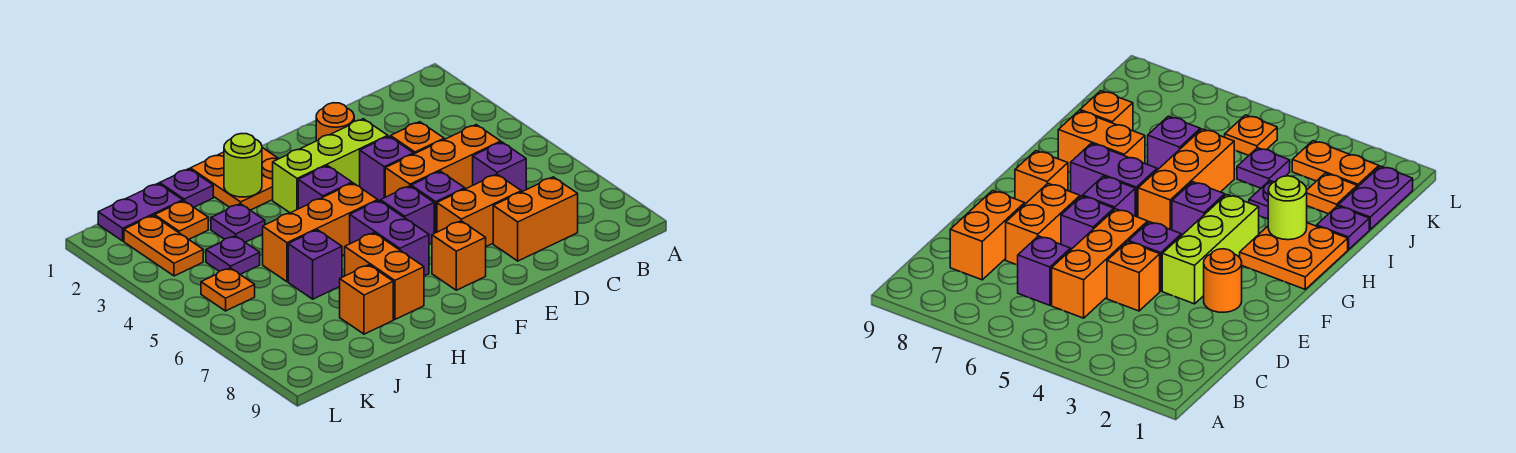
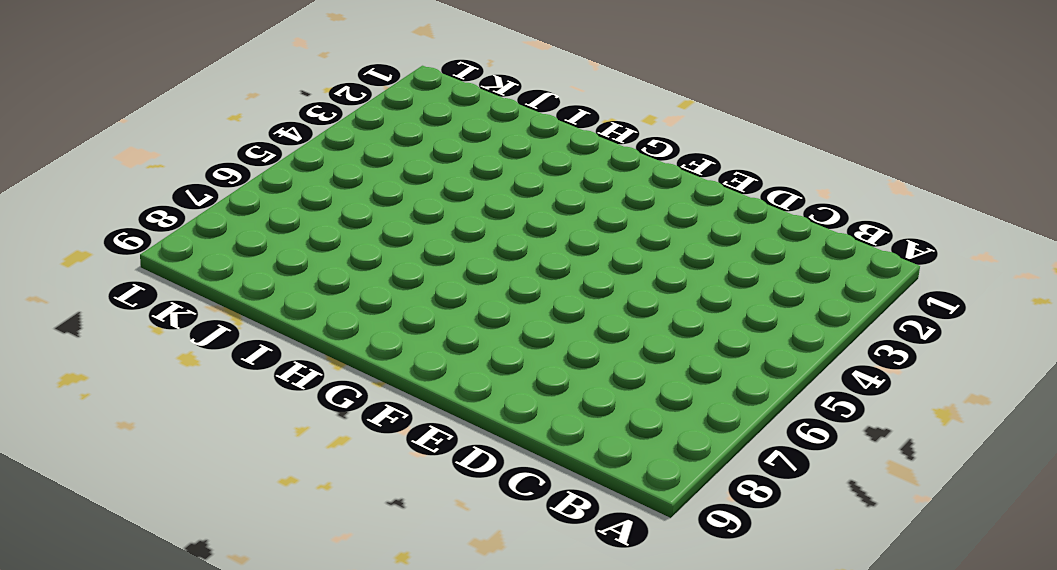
none -> orange 1x3 brick [385,125,501,197]
none -> purple 1x1 brick [473,142,526,192]
none -> orange 1x2 brick [493,177,578,261]

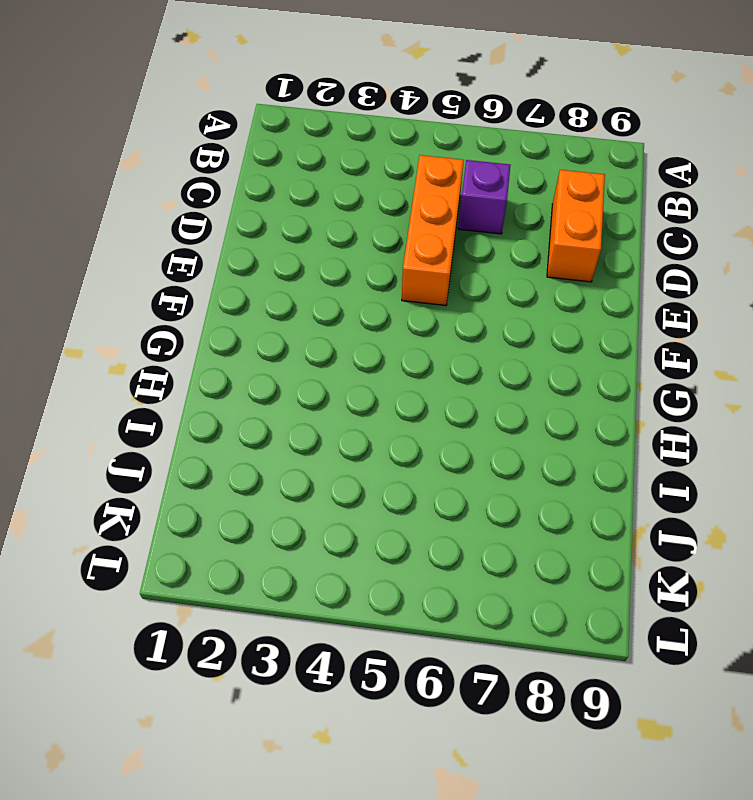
none -> orange 1x1 brick [391,122,444,154]
none -> orange 1x2 brick [437,174,521,246]
none -> orange 1x1 round brick [316,103,354,141]

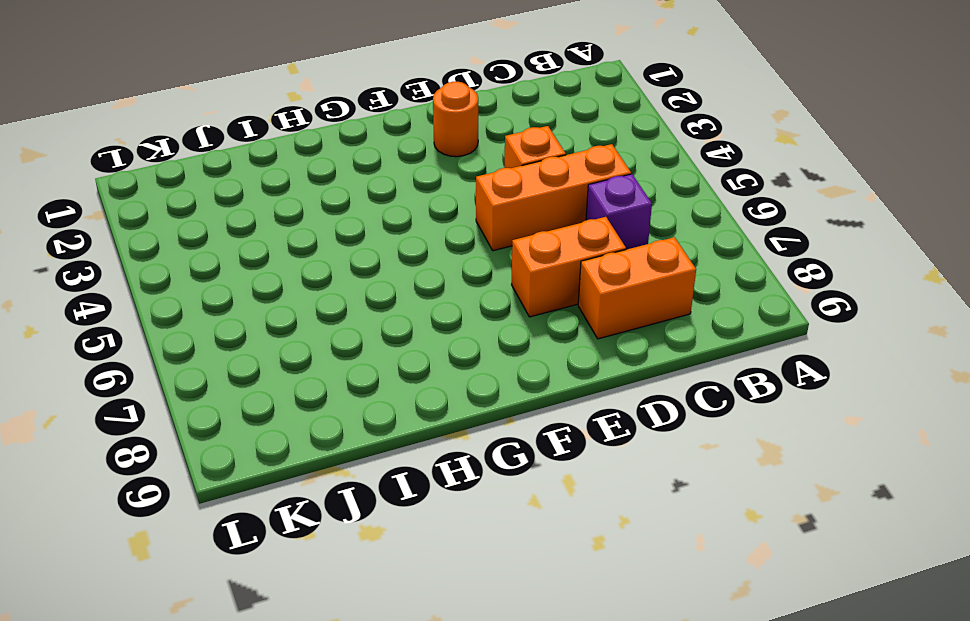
none -> lime 1x3 brick [273,119,388,213]
none -> purple 1x1 brick [360,136,414,201]
none -> purple 1x1 brick [411,171,465,233]

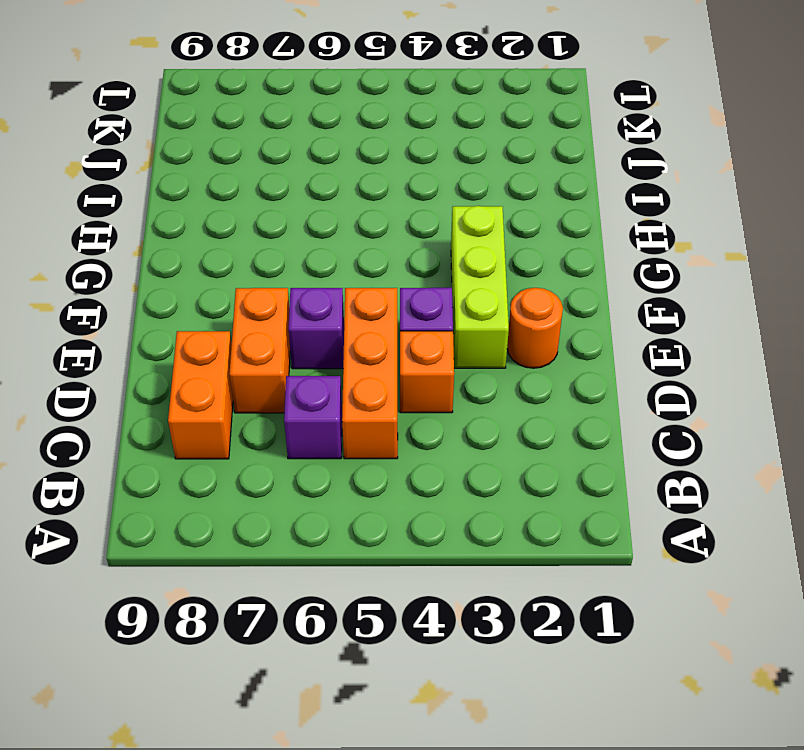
none -> purple 1x1 brick [380,186,434,244]
none -> orange 1x1 brick [432,221,486,290]
none -> orange 2x2 plate [190,148,279,210]

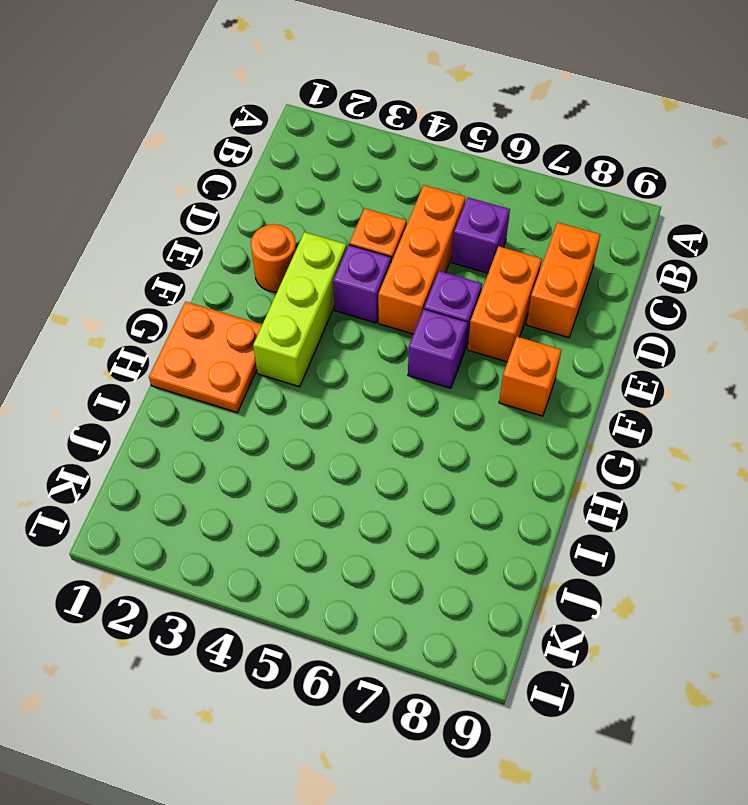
none -> purple 1x1 brick [298,166,352,209]
none -> orange 1x3 brick [263,183,378,282]
none -> purple 1x2 brick [350,201,429,276]

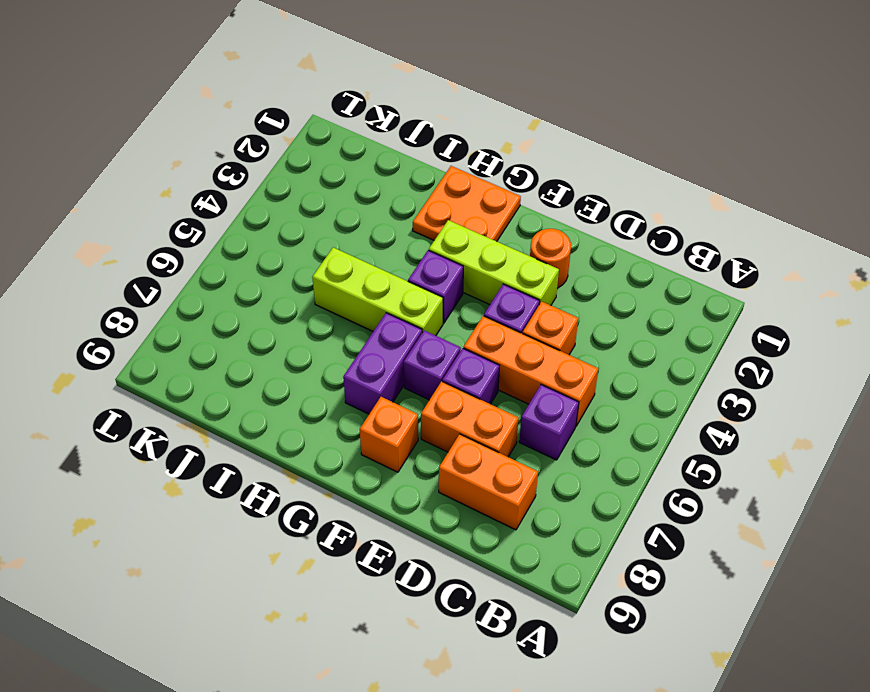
lime 1x3 brick [312,247,443,336] -> orange 1x3 brick [263,183,378,282]
none -> orange 1x2 brick [345,233,424,319]
none -> purple 1x1 plate [160,169,213,207]
none -> purple 1x1 plate [211,204,265,242]

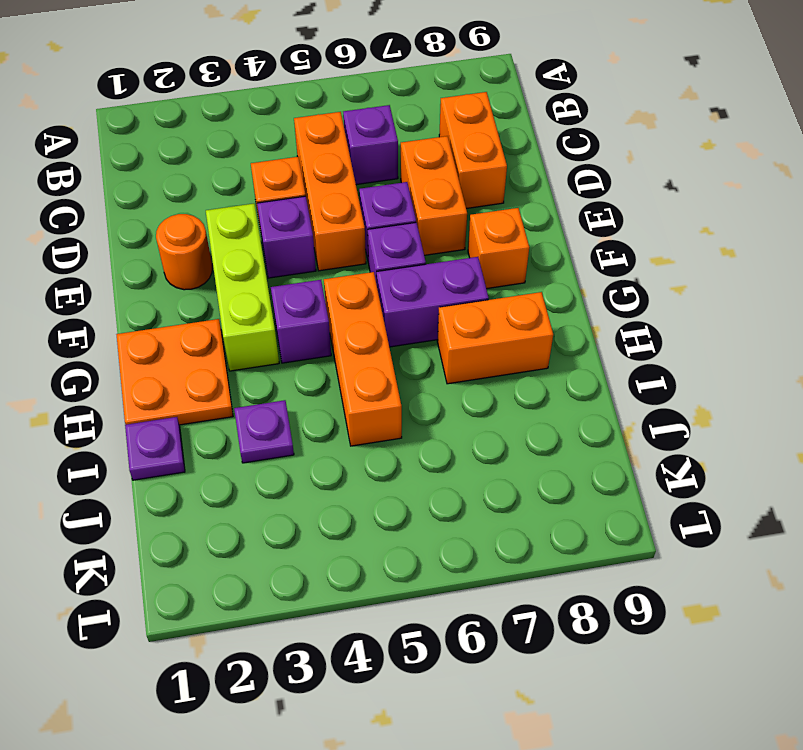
none -> purple 1x1 brick [288,230,342,299]
none -> orange 1x1 brick [340,265,393,334]
none -> purple 1x2 plate [98,183,183,241]

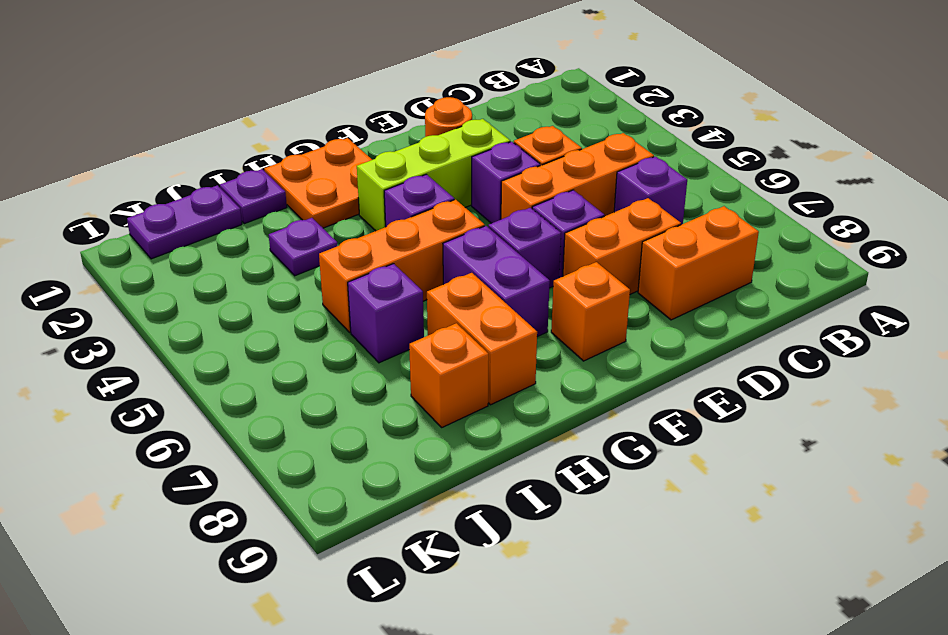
none -> orange 1x1 plate [155,201,208,239]
none -> purple 1x1 plate [206,236,260,274]
none -> orange 1x2 plate [124,216,203,276]

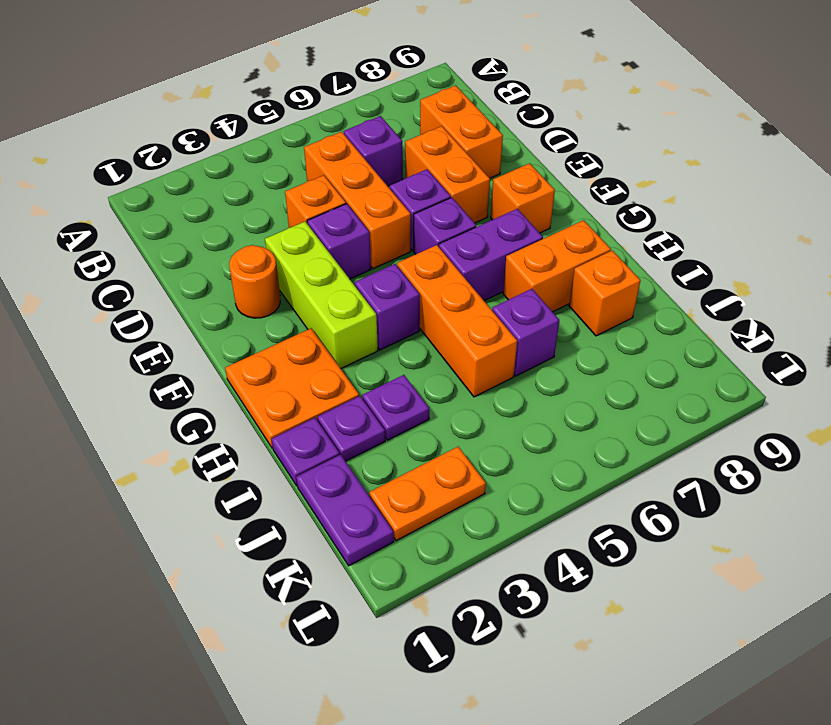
purple 1x1 plate [318,396,385,461] -> purple 1x1 plate moved to [206,236,260,274]
none -> orange 1x1 plate [155,201,208,239]
none -> orange 1x1 plate [201,268,255,311]
none -> lime 1x1 round brick [224,134,262,197]

